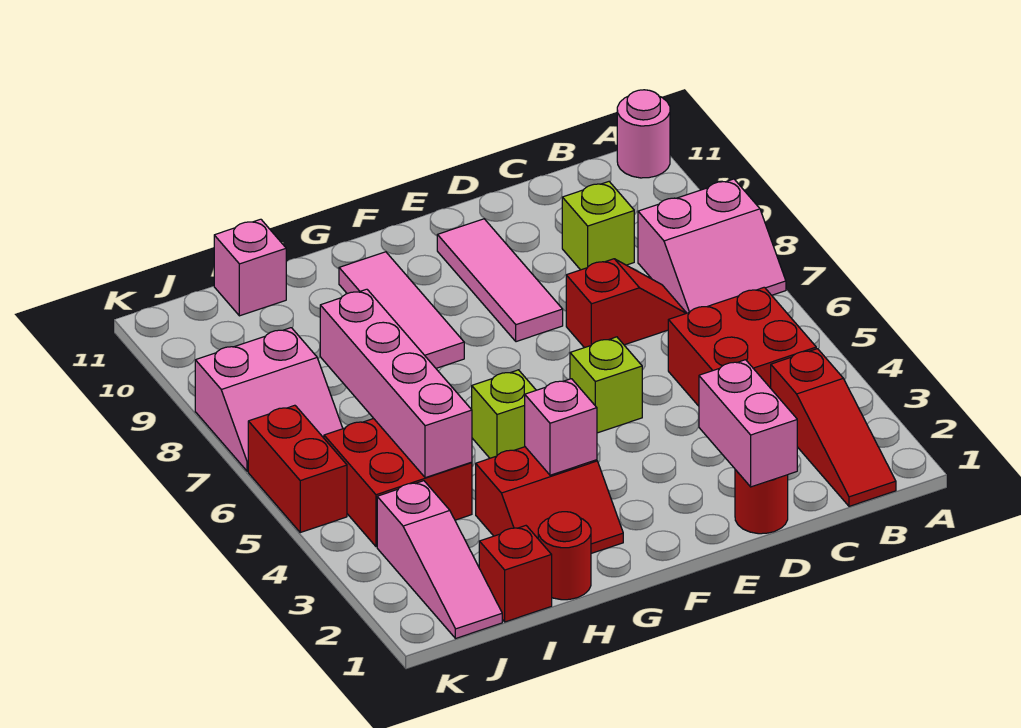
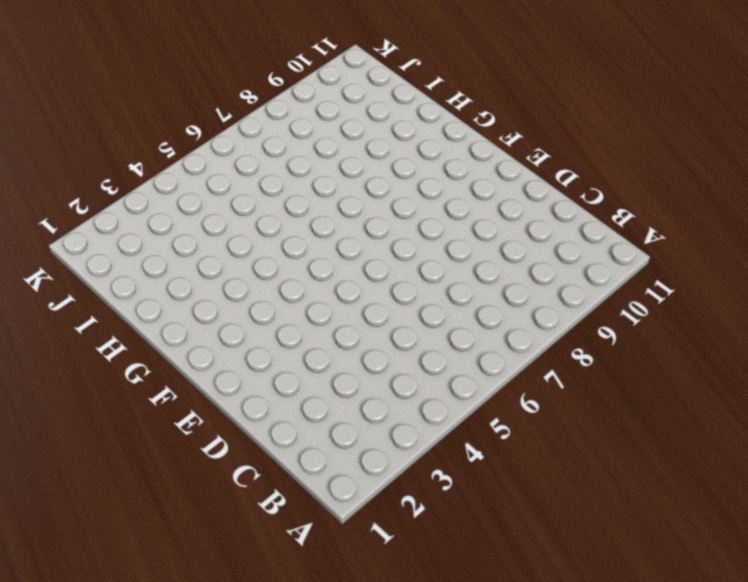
none -> pink 2x2 slope [638,179,786,313]
none -> pink 1x1 round brick [617,90,670,178]
none -> red 1x3 slope [771,349,896,506]

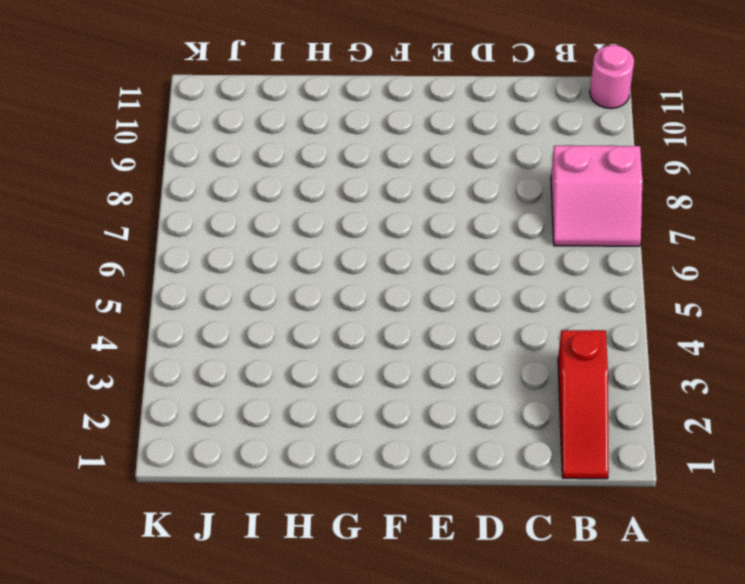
none -> red 2x2 brick [668,287,816,406]
none -> red 1x2 slope [566,259,686,348]
none -> lime 1x1 brick [562,182,634,270]

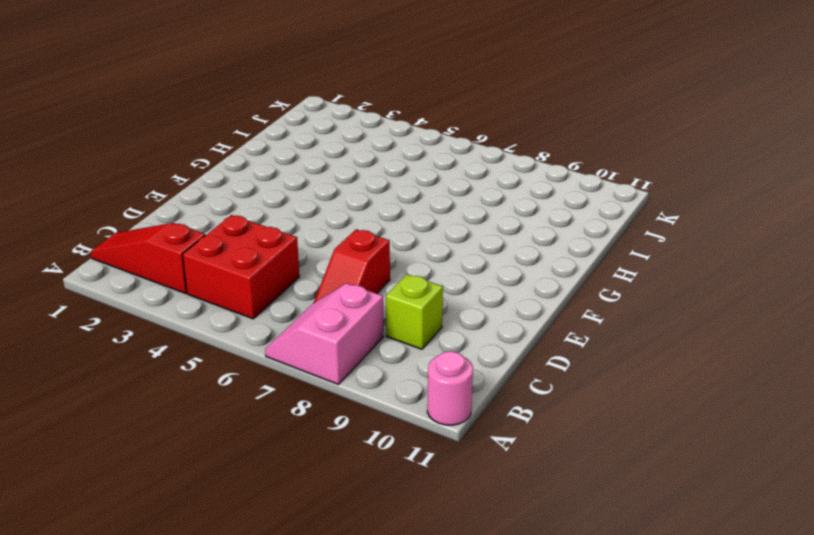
none -> red 1x1 round brick [735,470,788,534]
none -> lime 1x1 brick [570,337,642,433]
none -> pink 1x3 tile [437,219,563,342]

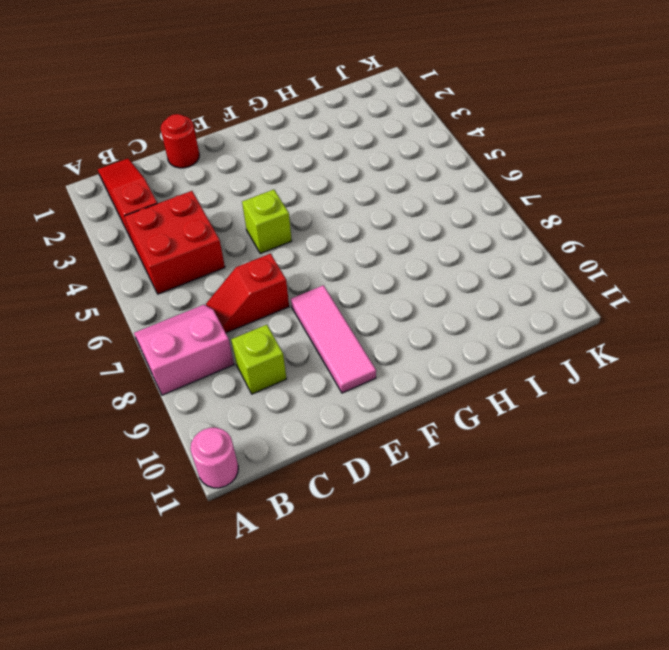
none -> red 2x2 slope [476,447,623,553]
none -> lime 1x1 brick [472,370,536,458]
none -> pink 1x3 tile [339,252,464,368]

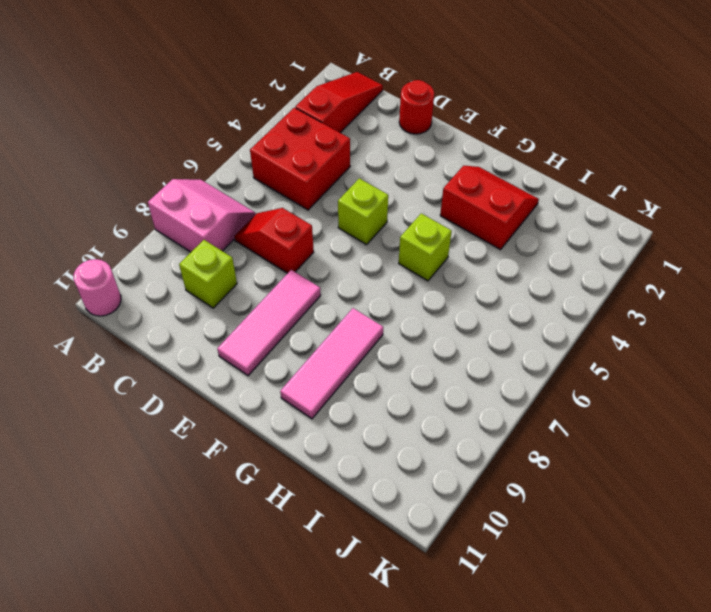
none -> red 1x1 round brick [538,512,591,600]
none -> red 1x1 brick [479,526,552,622]
none -> red 2x2 brick [324,418,472,547]

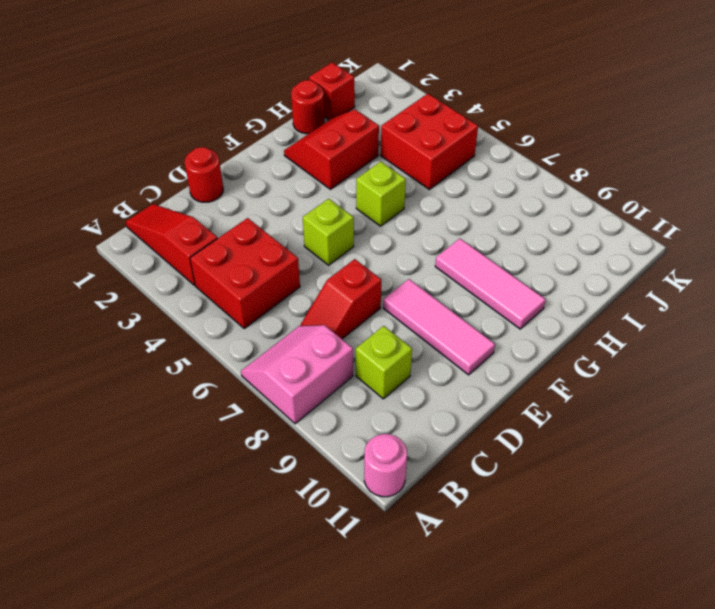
none -> pink 1x1 brick [214,219,286,316]
none -> pink 1x3 slope [377,481,502,639]
none -> pink 2x2 slope [195,328,343,471]

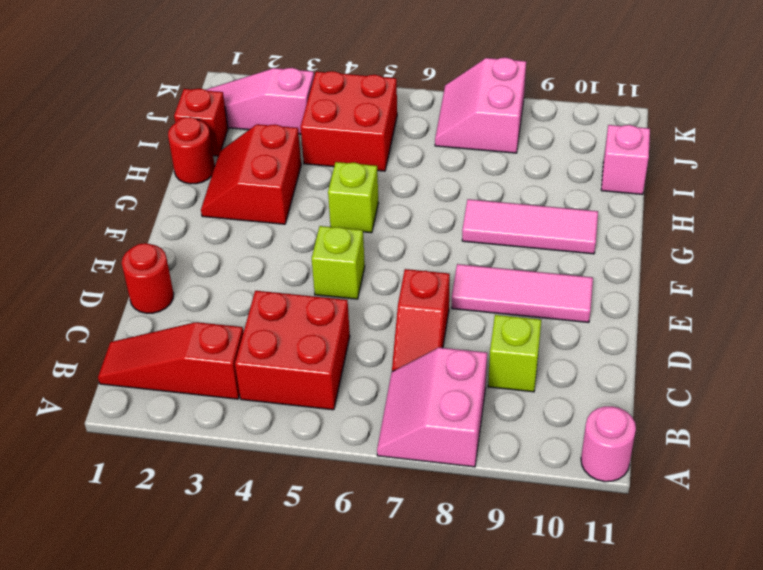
none -> red 1x2 brick [248,405,347,532]
none -> pink 1x2 brick [699,360,797,487]
none -> pink 1x1 brick [525,379,597,475]

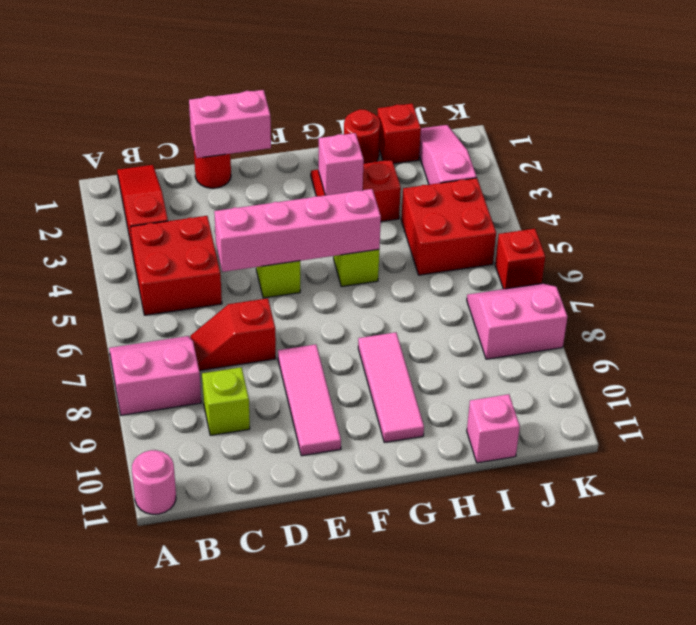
pink 1x2 brick [189,90,271,158] -> pink 1x2 brick turned to [699,360,797,487]
pink 1x4 brick [214,189,381,272] -> pink 1x4 brick turned to [320,289,472,478]
red 1x1 brick [495,229,545,289] -> red 1x2 brick [248,405,347,532]

